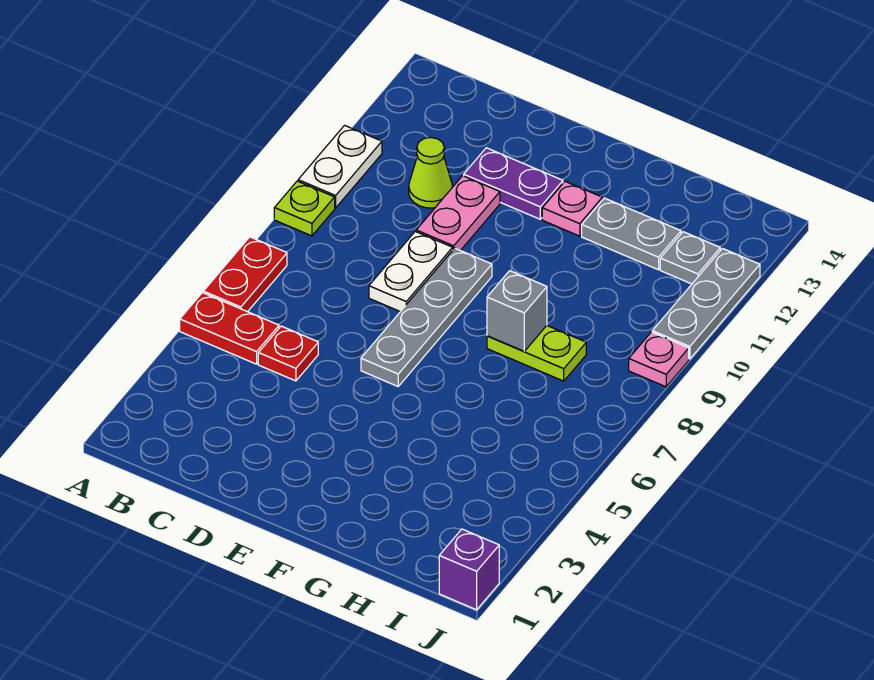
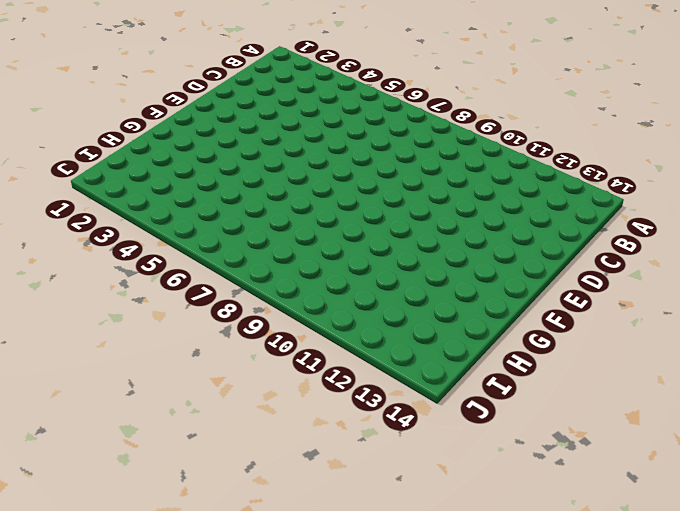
none -> red 1x2 plate [180,293,279,364]
none -> red 1x2 plate [203,237,287,312]
none -> lime 1x1 plate [274,181,335,236]

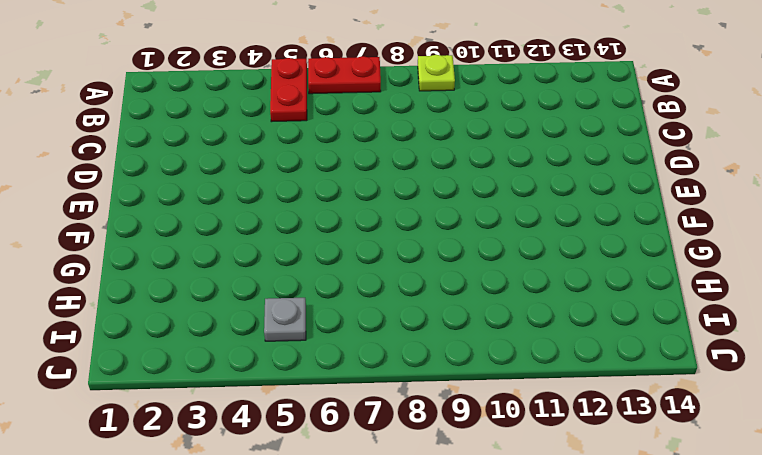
grey 1x1 plate [264,298,306,341] -> grey 1x1 plate moved to [660,232,720,284]
none -> white 1x2 plate [298,125,382,208]
none -> red 1x1 plate [258,326,318,381]
none -> lime 1x1 cone [409,138,452,208]

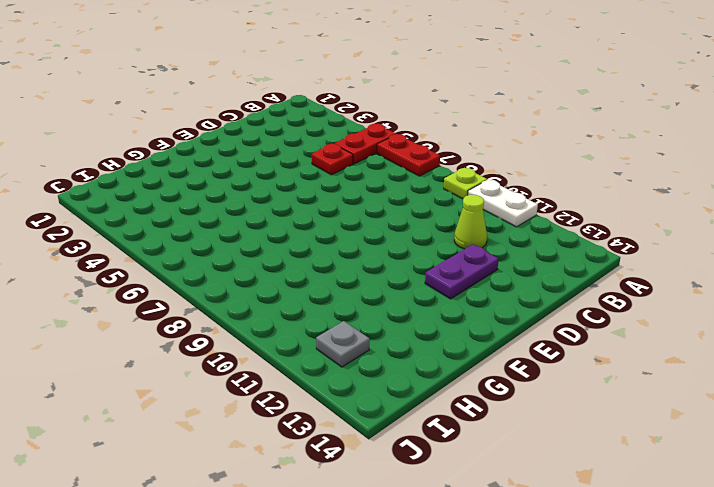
none -> white 1x2 plate [369,231,453,312]
none -> pink 1x2 plate [416,176,500,251]
none -> grey 1x4 plate [361,248,492,386]

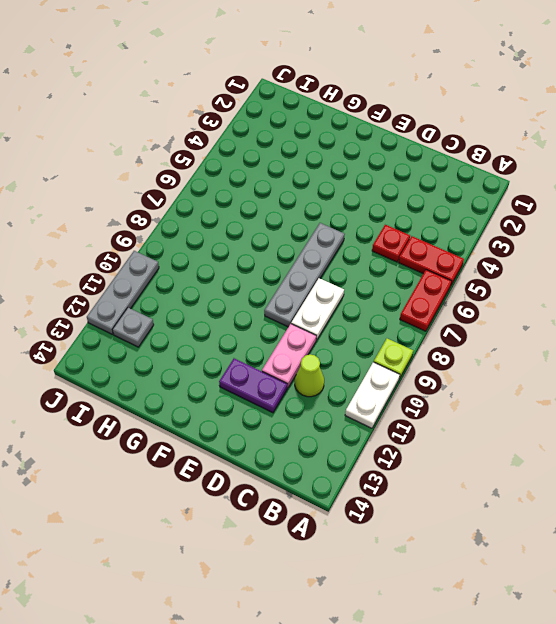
none -> pink 1x1 plate [542,181,602,236]
none -> lime 1x2 plate [487,326,586,381]
none -> grey 1x2 plate [582,198,681,270]

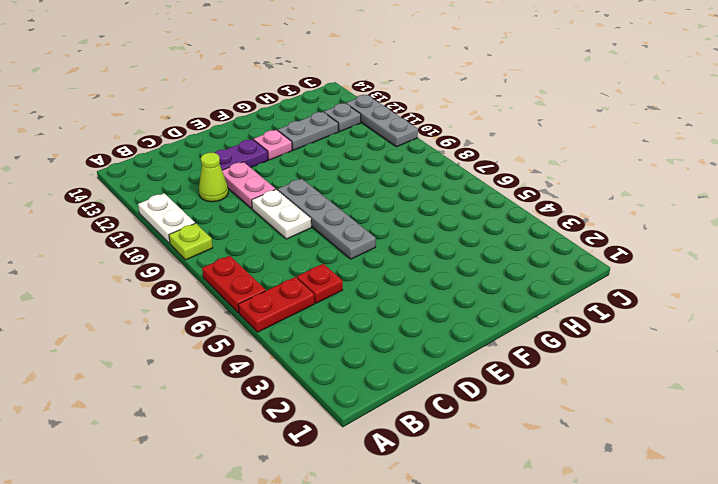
none -> lime 1x2 plate [487,326,586,381]
none -> purple 1x1 brick [439,529,499,610]
none -> pink 1x1 plate [629,332,689,387]

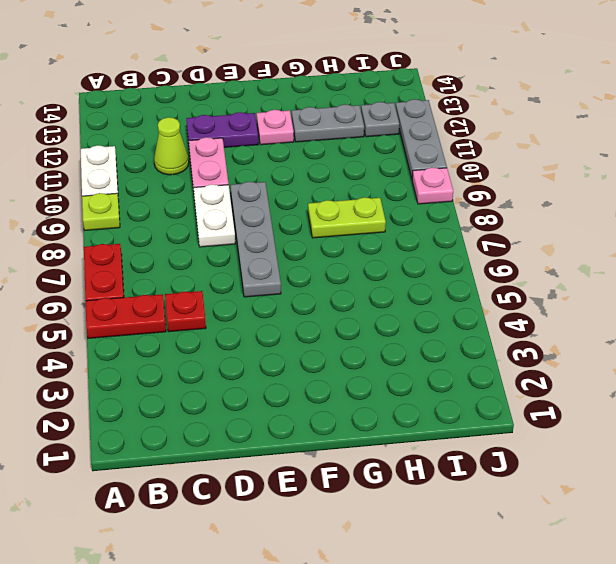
none -> purple 1x1 brick [439,529,499,610]
none -> grey 1x1 brick [487,271,547,351]

